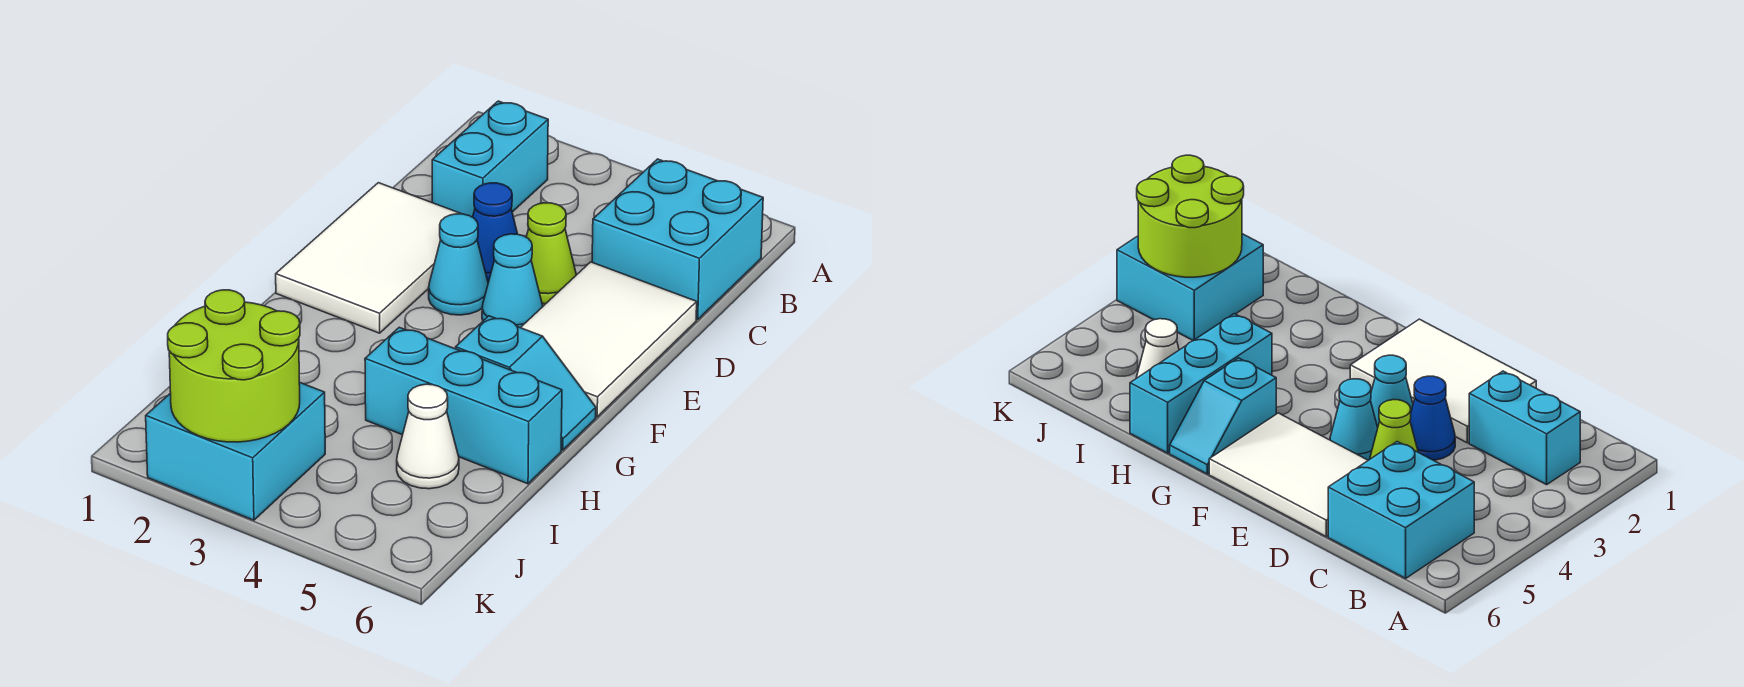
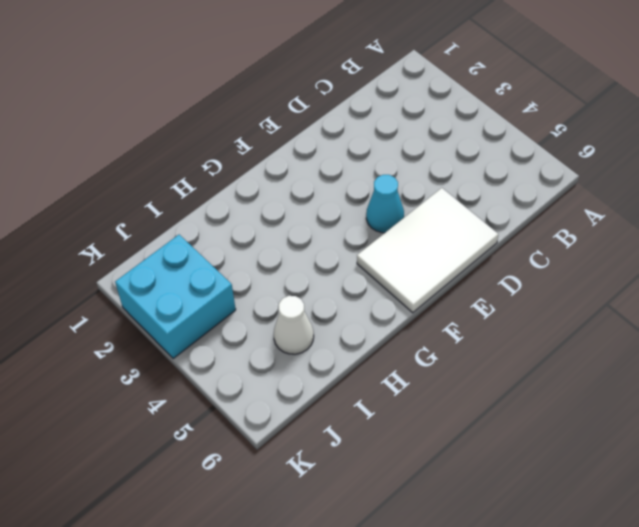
none -> cyan 1x2 brick [432,101,548,217]
none -> cyan 2x2 brick [592,159,763,320]
none -> white 2x3 tile [276,183,461,333]

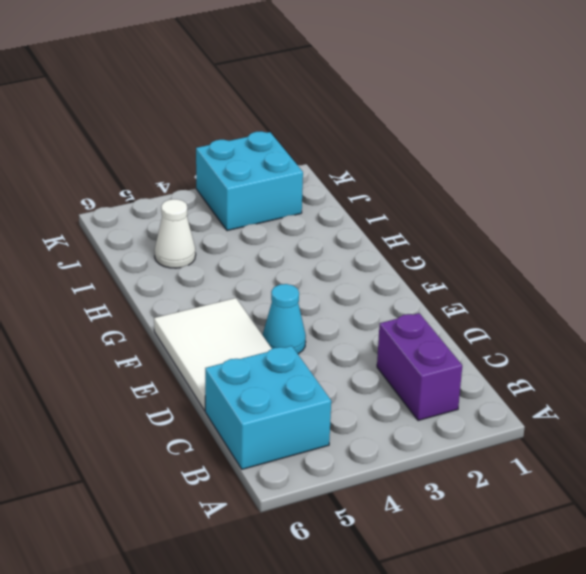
purple 1x2 brick [377,313,462,421] -> cyan 1x2 brick [432,101,548,217]
none -> white 2x3 tile [276,183,461,333]
none -> blue 1x1 cone [473,183,517,282]
none -> lime 1x1 cone [526,203,576,304]

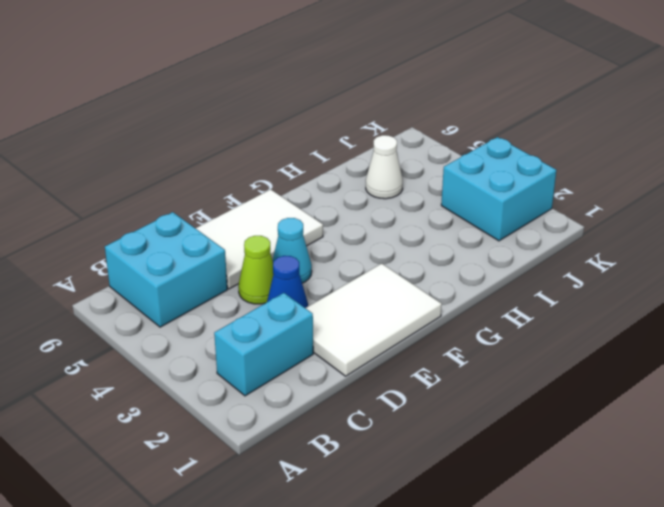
none -> cyan 1x1 cone [429,214,488,315]
none -> cyan 1x2 slope [456,316,596,450]
none -> cyan 1x3 brick [365,327,562,484]

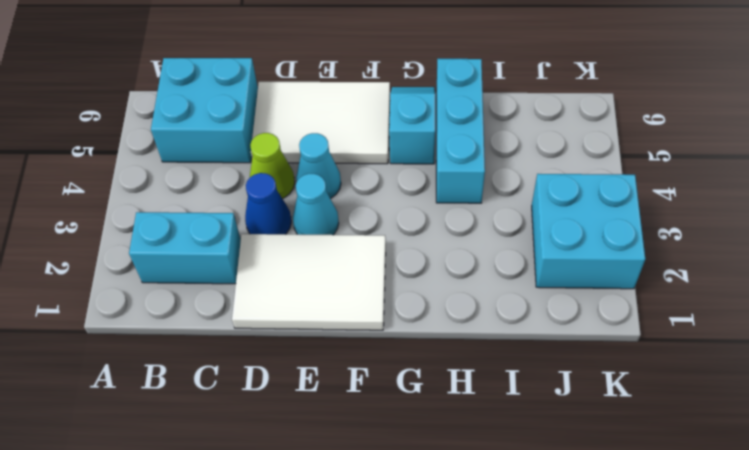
none -> white 1x1 cone [397,384,459,489]
none -> lime 2x2 round brick [168,290,300,442]

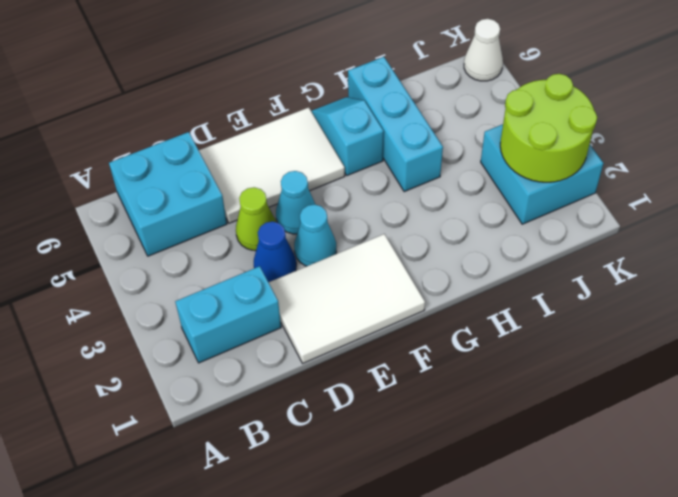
white 1x1 cone [464,19,503,81] -> white 1x1 cone moved to [397,384,459,489]

